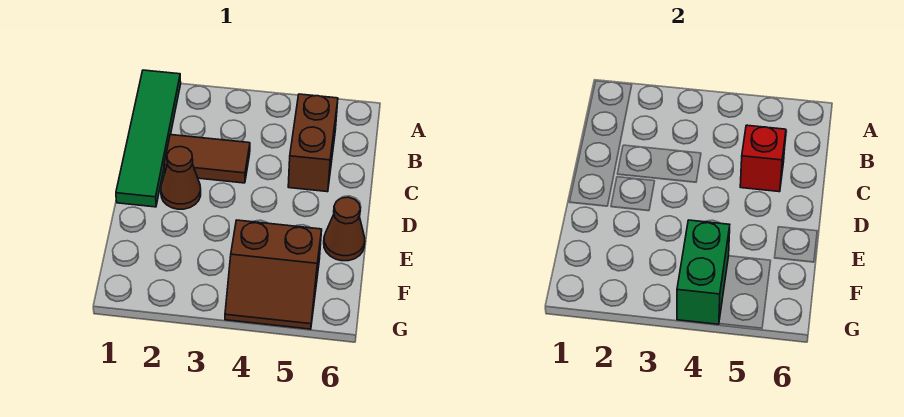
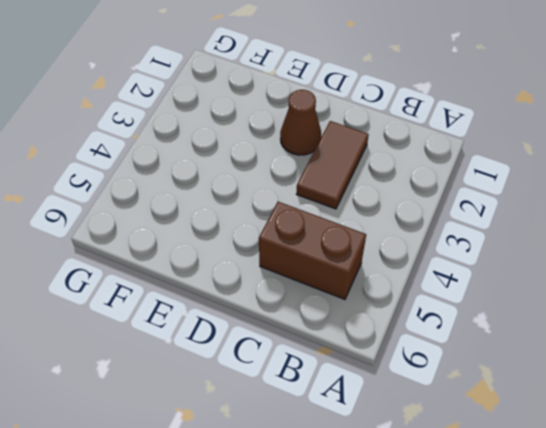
none -> green 1x4 tile [116,70,181,207]
none -> brown 1x1 cone [324,197,365,261]

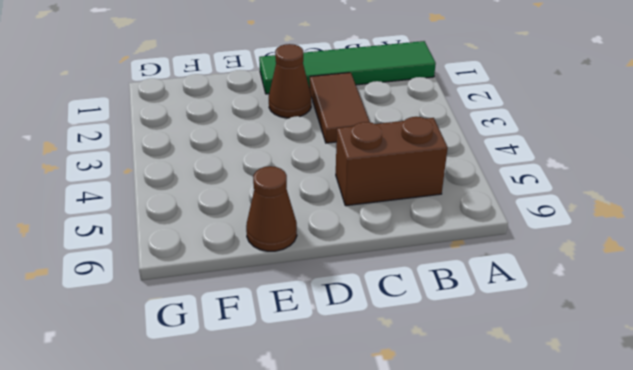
none -> brown 2x2 slope [225,220,322,329]
none -> red 1x1 brick [740,125,786,192]

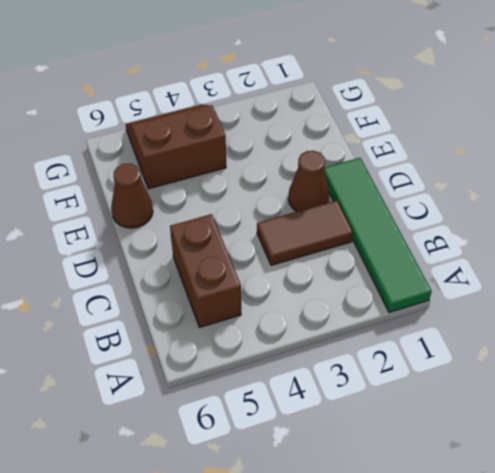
none -> red 1x1 brick [740,125,786,192]
none -> green 1x2 brick [677,220,730,324]

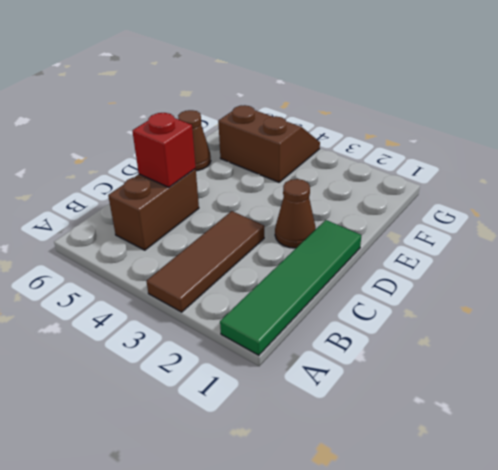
brown 1x3 tile [146,211,264,312] -> brown 1x2 tile [164,135,250,183]
none -> green 1x2 brick [677,220,730,324]

